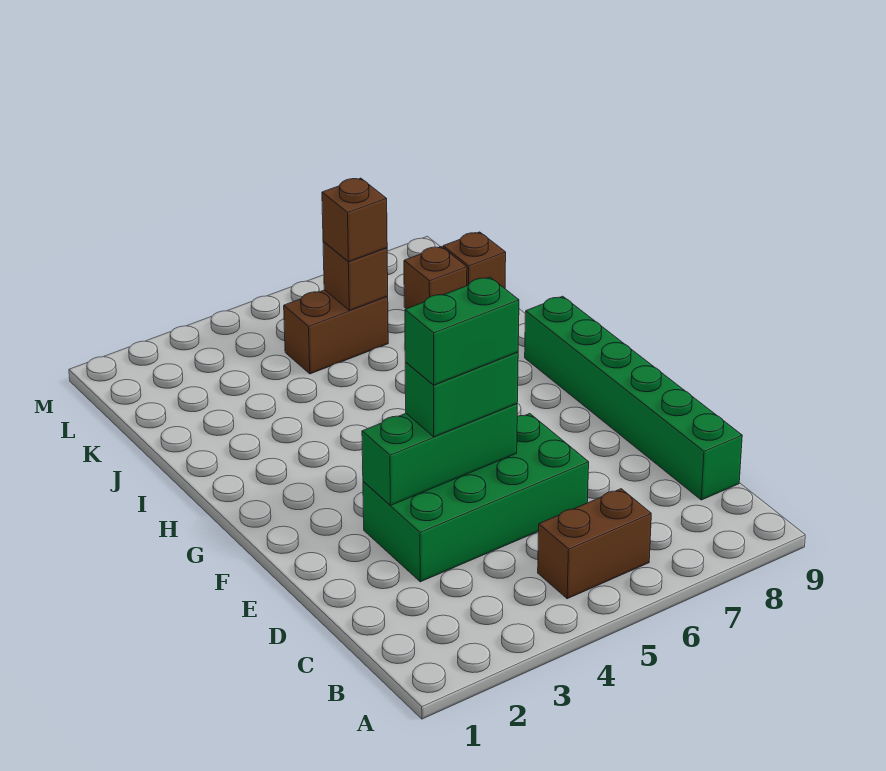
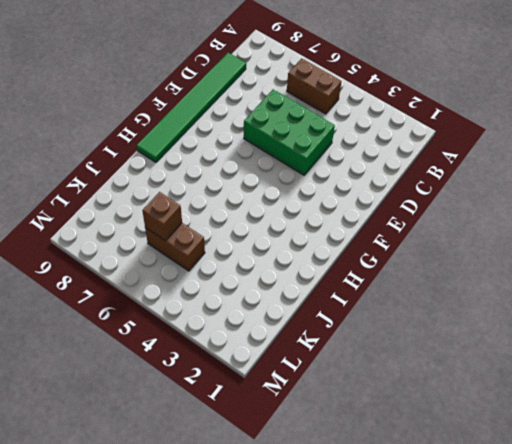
green 1x6 tile [137,53,246,162] -> green 1x6 brick [525,296,742,500]
green 2x3 brick [244,89,335,175] -> green 2x4 brick [363,414,589,582]
none -> brown 1x1 brick [404,247,467,309]
none -> brown 1x1 brick [443,232,506,288]

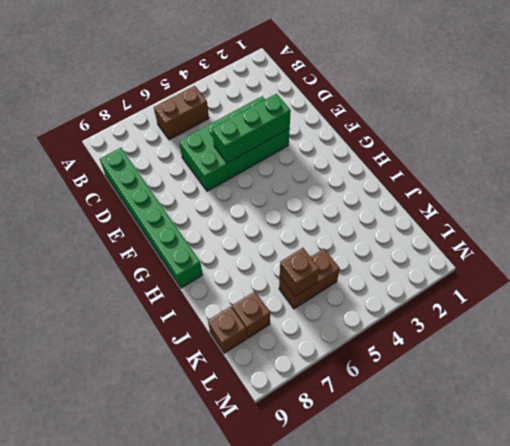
none -> green 1x2 brick [405,352,518,437]
none -> brown 1x1 brick [322,178,387,262]

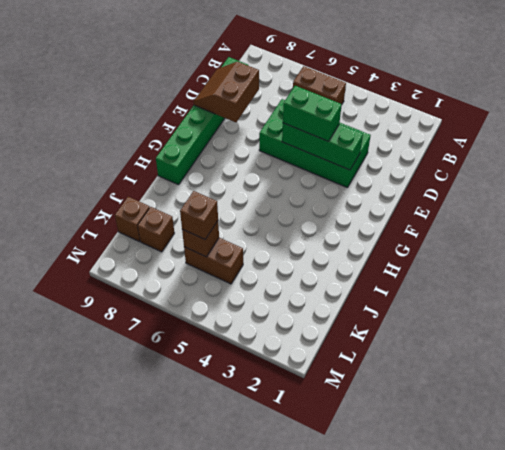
brown 2x2 slope [193,62,259,122] -> none
none -> green 1x2 brick [405,277,519,385]

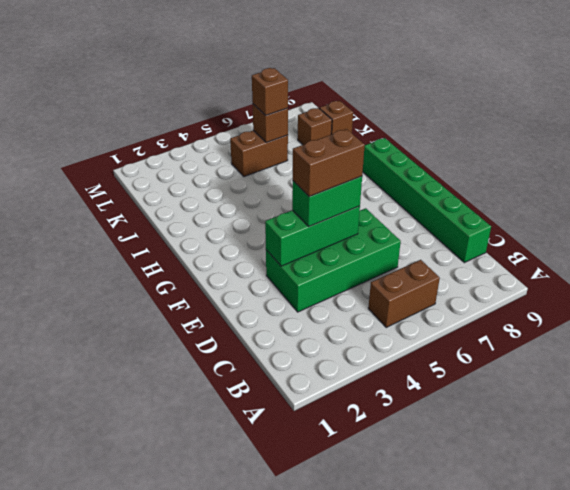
brown 1x2 brick [293,129,365,197] -> green 1x2 brick [405,277,519,385]

